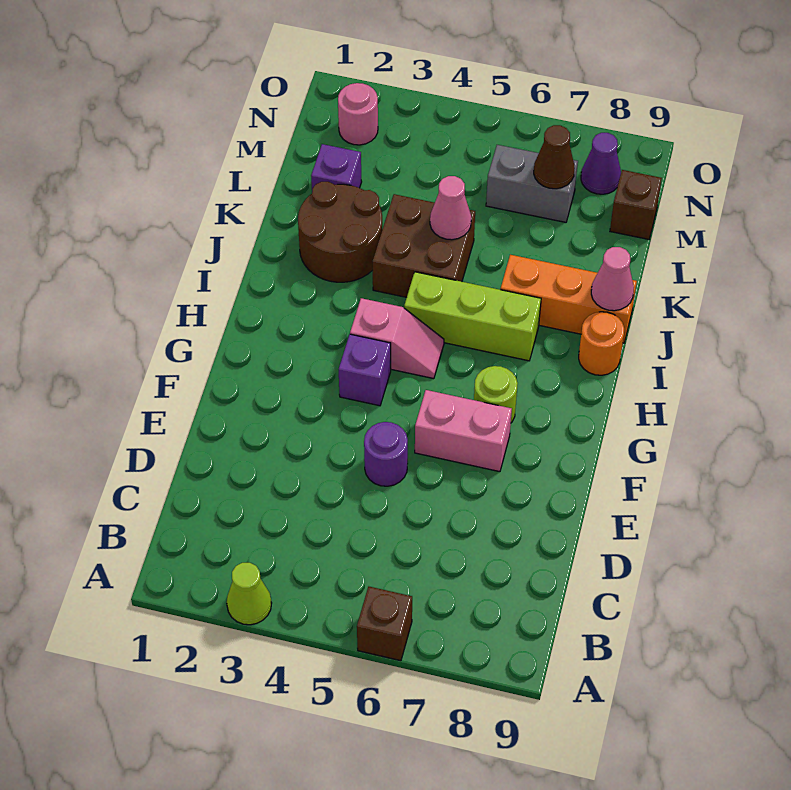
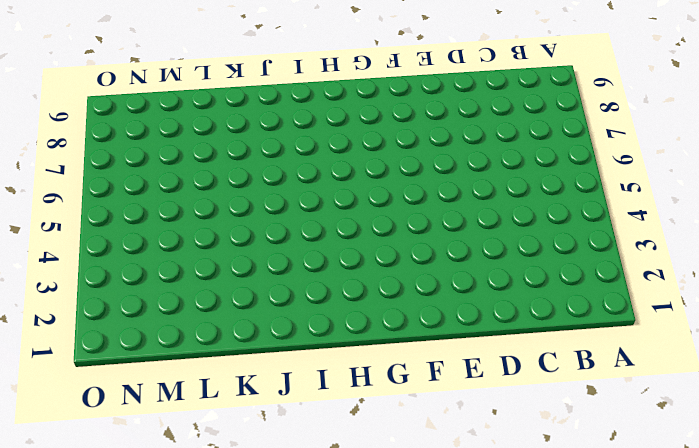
none -> lime 1x1 cone [227,563,272,625]
none -> brown 1x1 brick [357,587,412,661]
none -> purple 1x1 round brick [364,422,408,486]

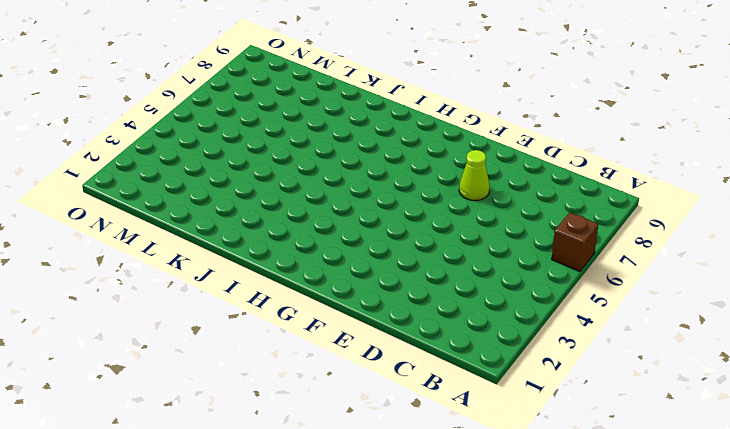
lime 1x1 cone [459,150,490,201] -> lime 1x1 cone moved to [227,563,272,625]
none -> purple 1x1 round brick [364,422,408,486]
none -> pink 1x2 brick [415,390,512,472]
none -> purple 1x1 brick [339,334,391,406]

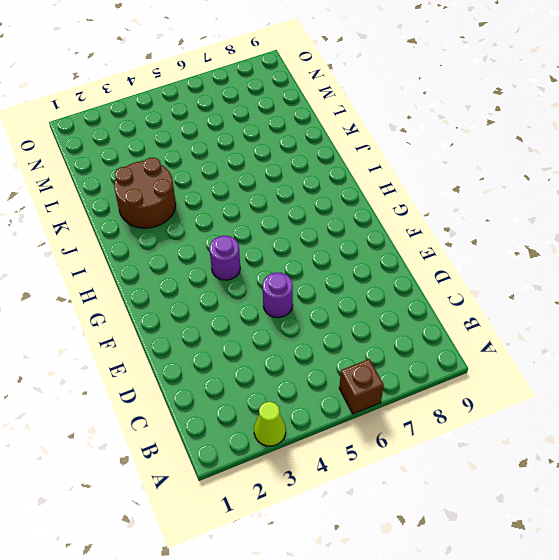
purple 1x1 round brick [210,236,240,280] -> purple 1x1 brick [339,334,391,406]
none -> pink 1x2 brick [415,390,512,472]
none -> lime 1x1 round brick [474,366,518,423]
none -> pink 1x2 slope [350,298,444,379]

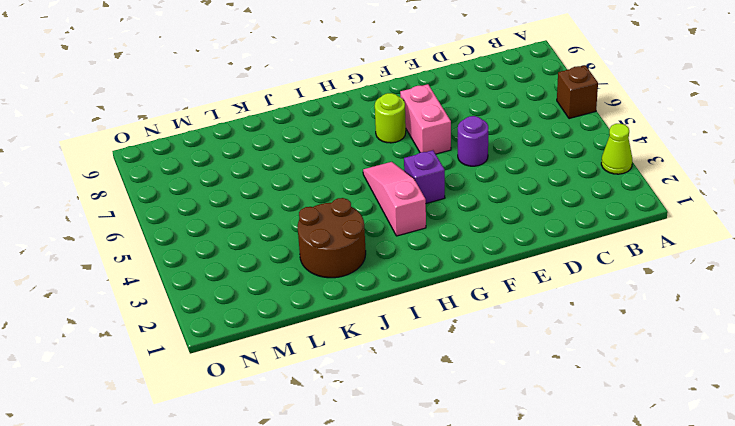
pink 1x3 slope [363,162,426,236] -> pink 1x2 slope [350,298,444,379]
none -> lime 1x3 brick [404,272,541,361]
none -> orange 1x1 round brick [579,312,624,375]
none -> brown 2x2 brick [372,194,475,297]

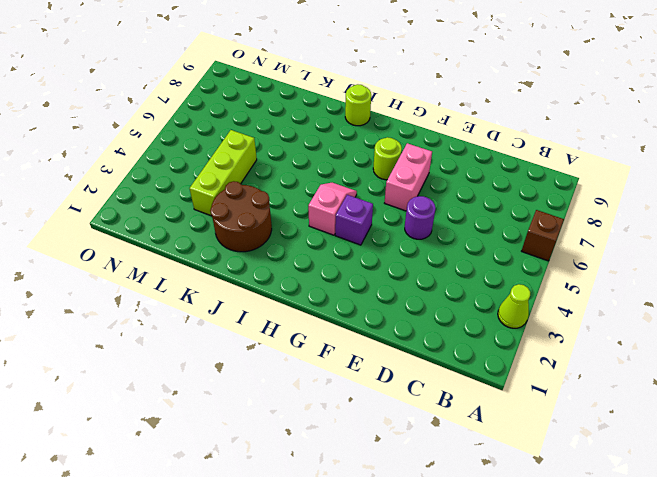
lime 1x1 round brick [345,84,371,126] -> orange 1x1 round brick [579,312,624,375]
lime 1x3 brick [190,130,257,216] -> lime 1x3 brick moved to [404,272,541,361]
none -> brown 2x2 brick [372,194,475,297]
none -> orange 1x3 brick [501,255,637,343]
none -> purple 1x1 brick [311,144,362,189]

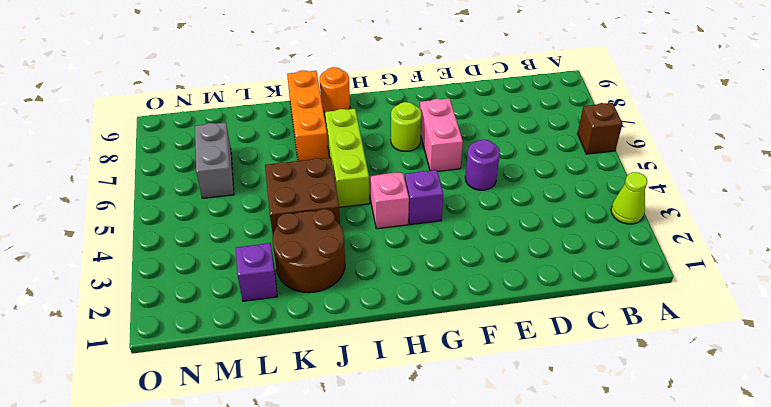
none -> brown 1x1 brick [610,170,662,239]
none -> pink 1x1 round brick [338,83,378,145]
none -> purple 1x1 cone [581,133,621,194]

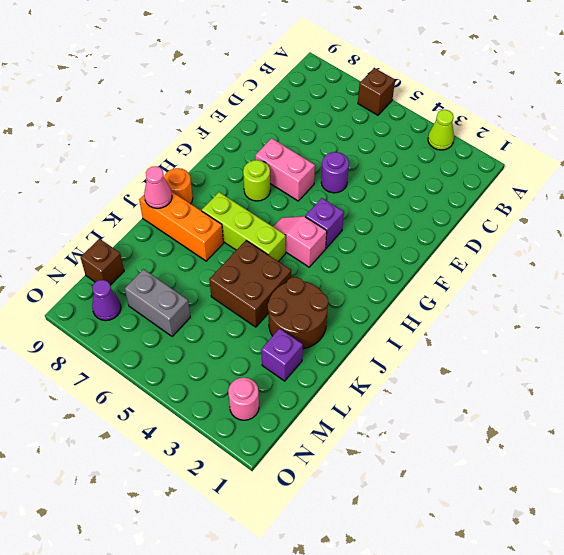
none -> pink 1x1 cone [430,176,471,240]
none -> brown 1x1 cone [534,125,575,189]

